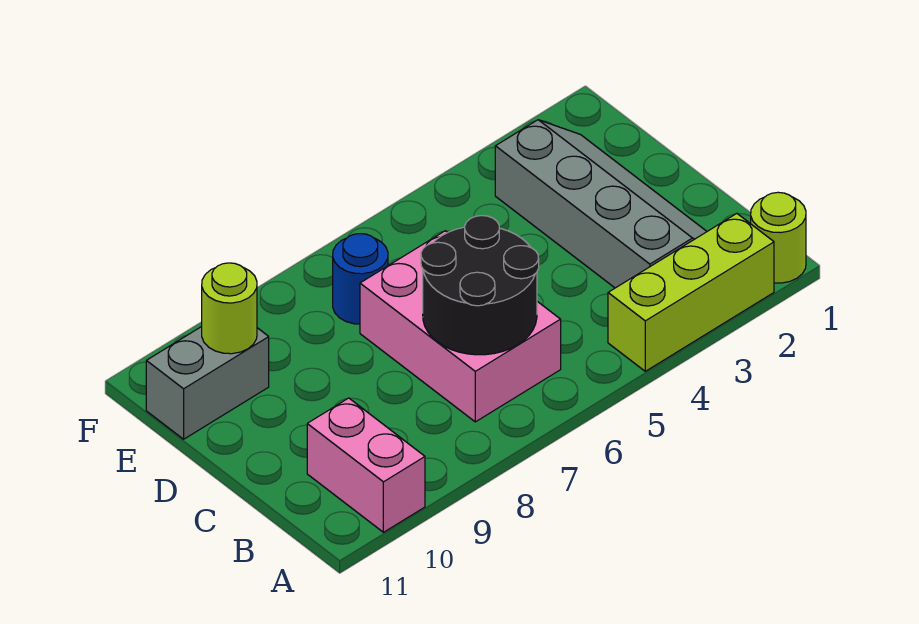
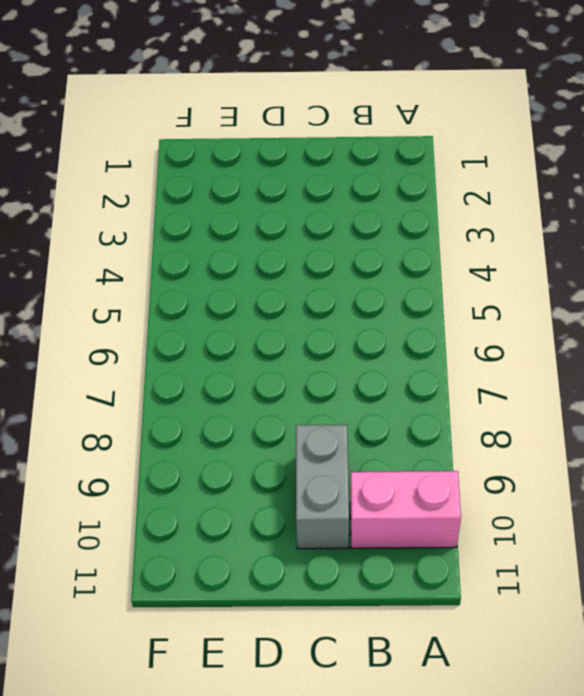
grey 1x2 brick [296,425,349,549] -> grey 1x2 brick moved to [146,327,269,439]
none -> lime 1x1 round brick [751,192,806,283]
none -> lime 1x3 brick [608,214,774,371]

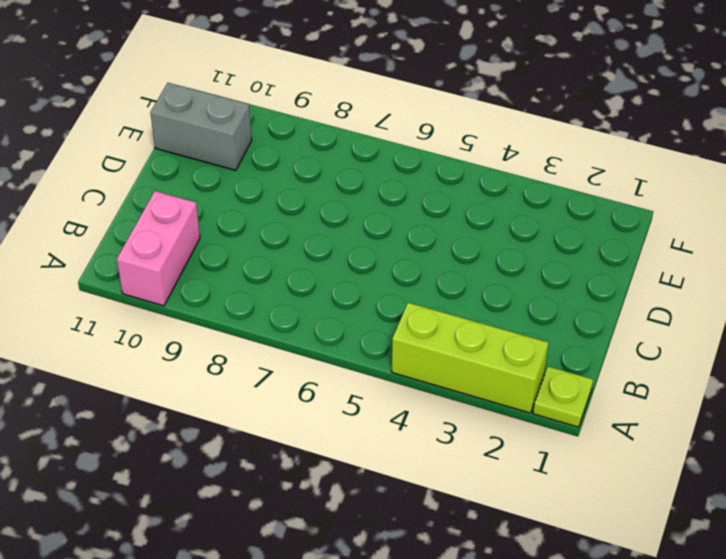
lime 1x1 plate [533,366,593,427] -> lime 1x1 round brick [751,192,806,283]
none -> grey 2x4 slope [495,120,707,288]
none -> pink 2x3 brick [360,231,561,422]

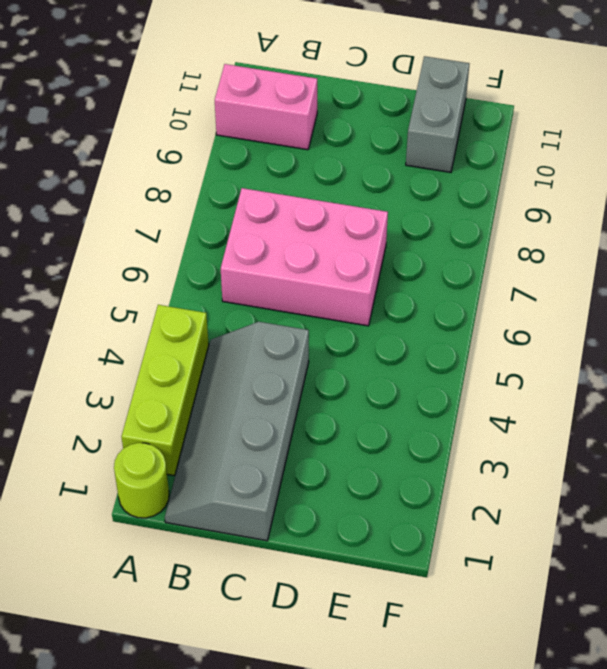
grey 2x4 slope [165,322,309,541] -> grey 2x4 slope turned to [495,120,707,288]
none -> blue 1x1 round brick [333,234,388,324]
none -> black 2x2 round brick [421,216,539,355]

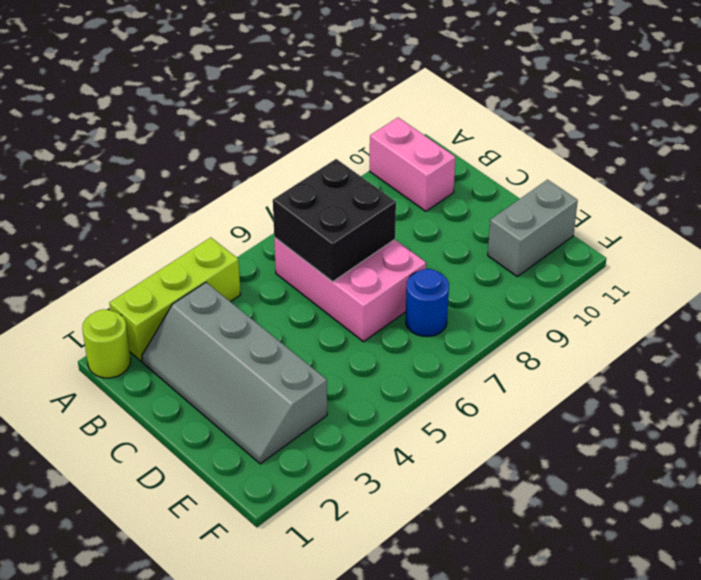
black 2x2 brick [273,159,396,282] -> black 2x2 round brick [421,216,539,355]
none -> lime 1x1 round brick [202,263,257,354]

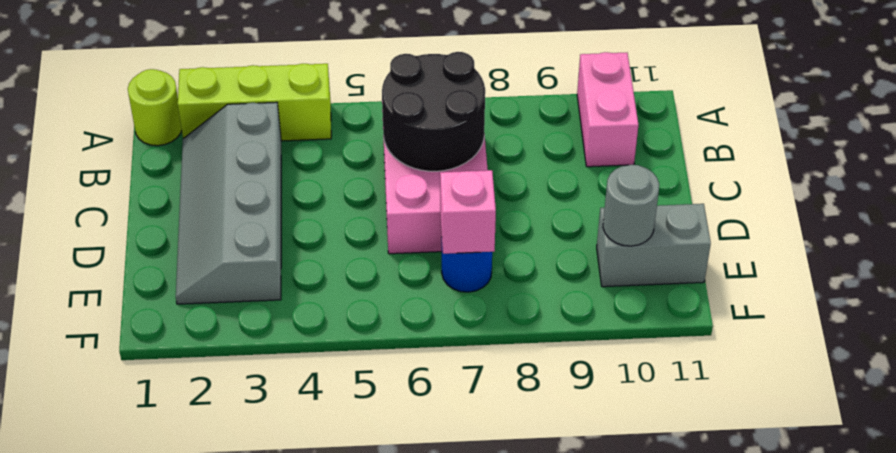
pink 1x1 brick [440,170,496,254] -> none
grey 1x1 round brick [603,165,659,246] -> lime 1x1 round brick [202,263,257,354]

